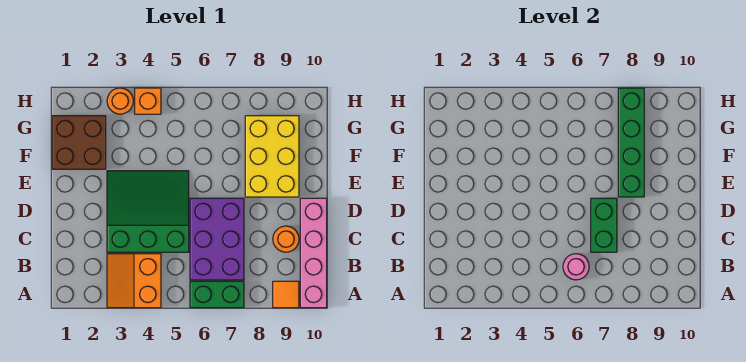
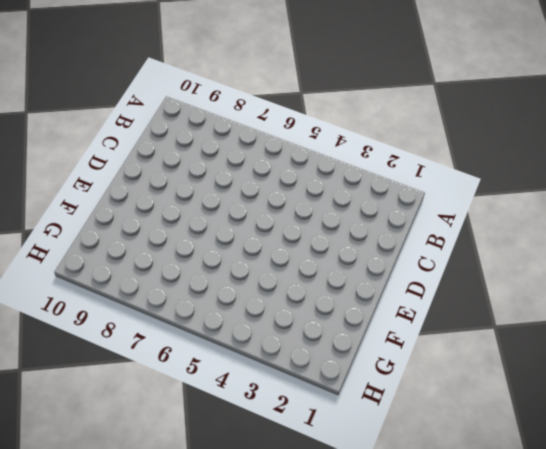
none -> orange 2x2 slope [107,254,161,308]
none -> green 1x2 brick [190,281,244,308]
none -> orange 1x1 tile [273,281,299,308]

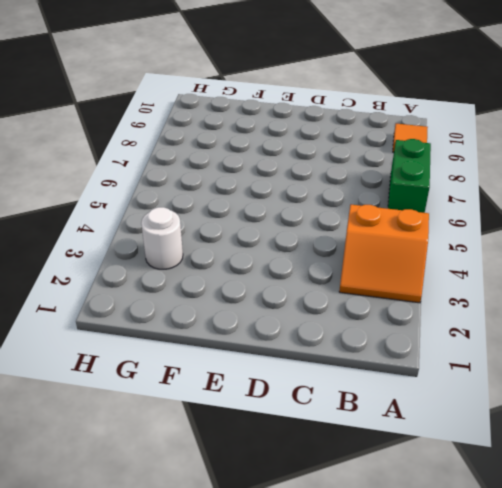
white 1x1 round brick [141,207,183,269] -> none
none -> pink 1x4 brick [300,198,327,308]
none -> purple 2x3 brick [190,198,244,280]
none -> green 3x3 slope [107,171,189,252]

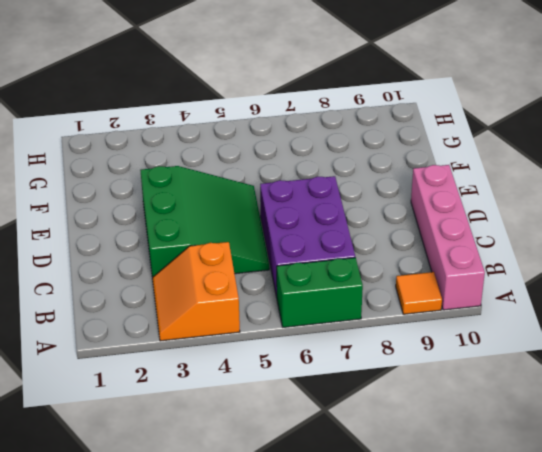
green 3x3 slope [140,166,269,279] -> green 3x3 slope turned to [107,171,189,252]
none -> orange 1x1 round brick [273,226,299,252]
none -> yellow 2x3 brick [245,116,299,197]
none -> brown 2x2 brick [52,116,106,169]

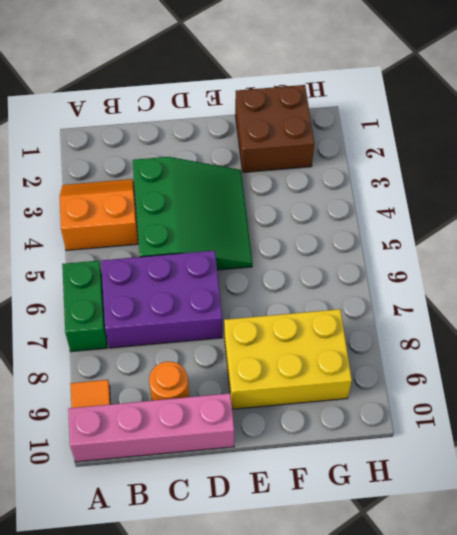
none -> orange 1x1 round brick [107,88,133,114]
none -> orange 1x1 brick [135,88,161,114]
none -> pink 1x1 round brick [563,254,589,280]

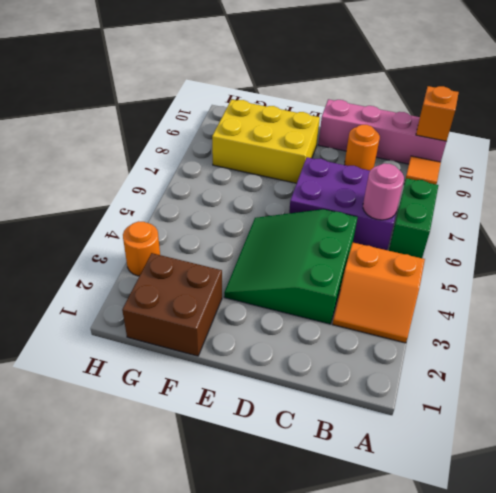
orange 1x1 brick [416,86,459,141] -> orange 1x1 brick moved to [135,88,161,114]
none -> green 1x2 brick [591,198,617,252]
none -> green 1x4 brick [618,88,644,197]

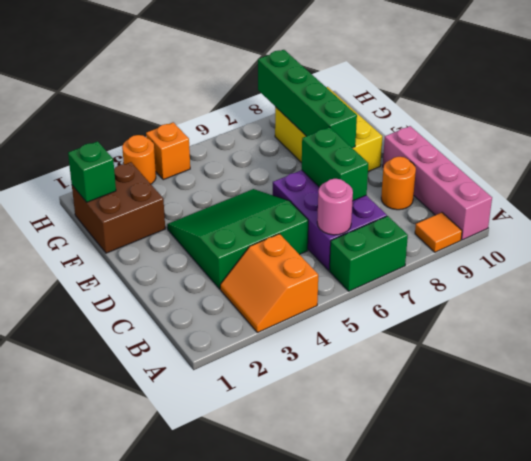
green 1x1 brick [68,141,116,202] -> none

